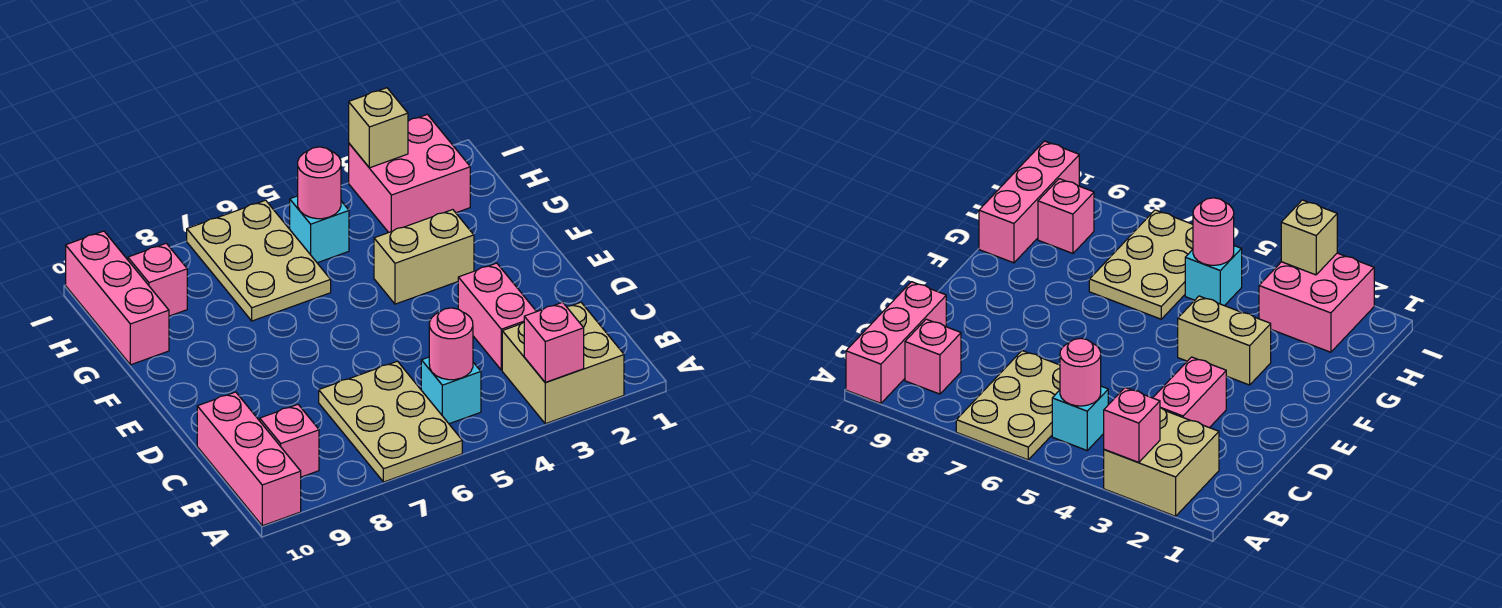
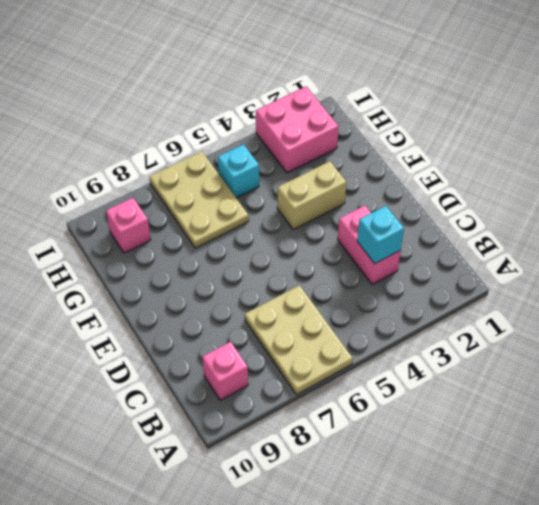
cyan 1x1 brick [357,206,404,264] -> cyan 1x1 brick moved to [421,357,481,424]
none -> tan 2x2 brick [502,302,624,424]
none -> pink 1x3 brick [197,392,301,526]
none -> pink 1x3 brick [66,231,169,365]

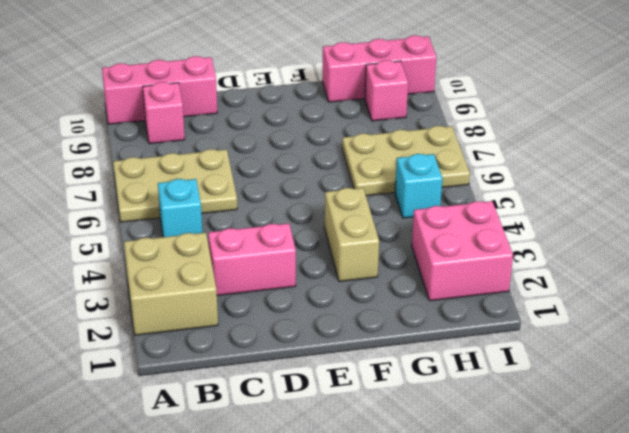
none -> pink 1x1 brick [524,302,584,382]
none -> pink 1x1 round brick [429,308,473,380]
none -> pink 1x1 round brick [298,147,341,219]

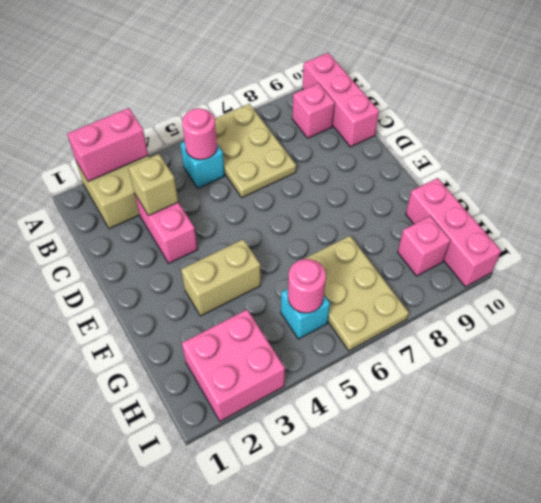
pink 1x2 brick [67,108,148,182] -> pink 1x1 brick [524,302,584,382]
tan 1x1 brick [128,154,178,216] -> tan 1x1 brick moved to [349,88,408,168]

